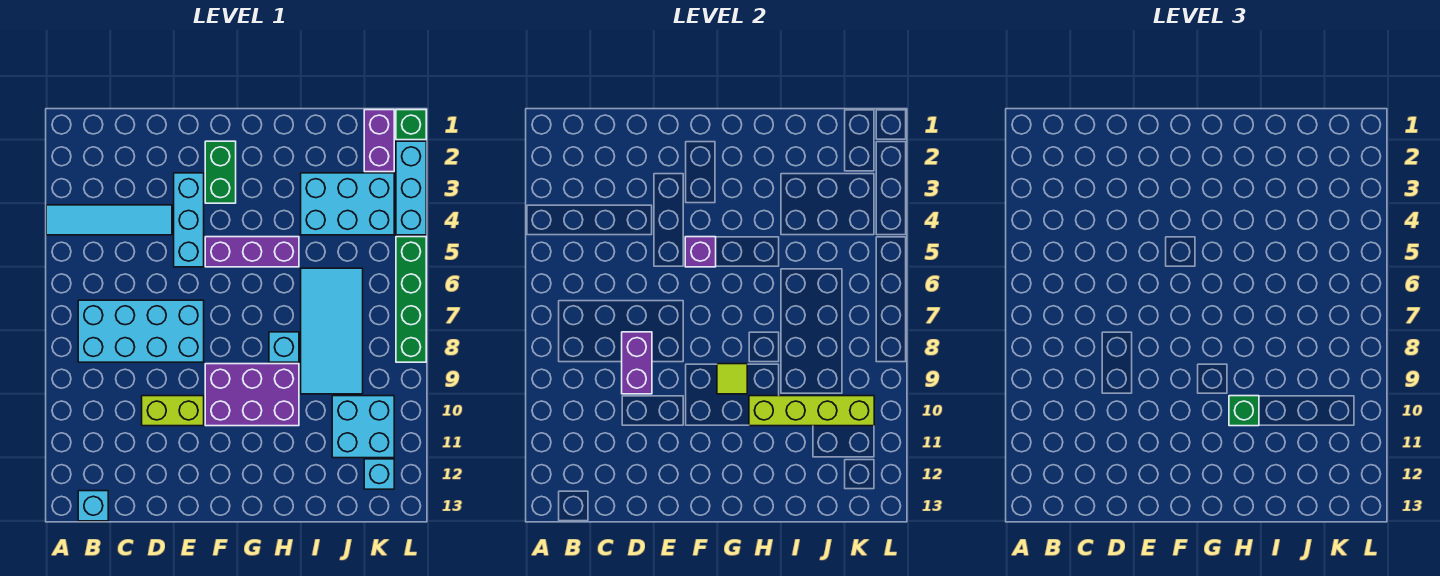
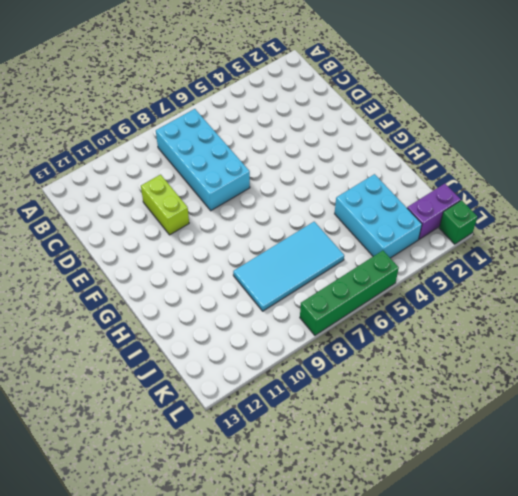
none -> cyan 1x4 tile [46,205,172,235]
none -> cyan 1x1 brick [78,491,108,521]
none -> cyan 1x3 brick [174,173,204,267]

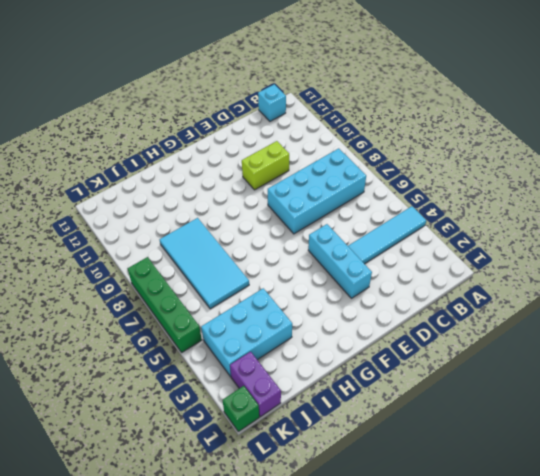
none -> green 1x2 brick [205,141,236,203]
none -> purple 1x3 brick [205,237,299,267]
none -> purple 2x3 brick [205,364,299,426]

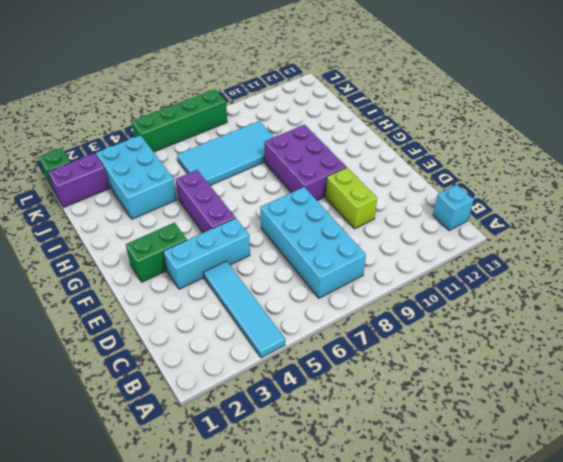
none -> cyan 1x1 brick [269,332,299,362]
none -> cyan 2x2 brick [332,396,394,458]
none -> cyan 1x1 brick [364,459,394,489]

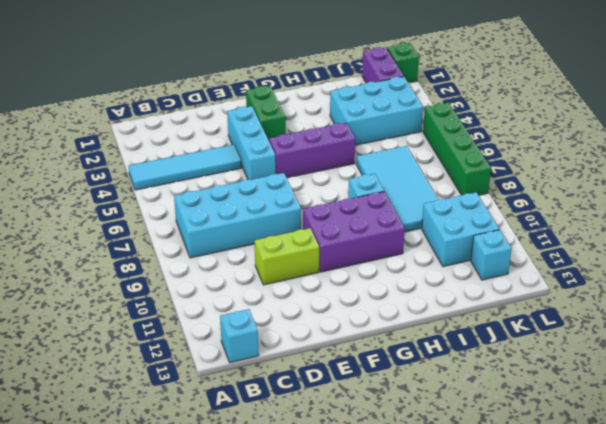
none -> cyan 1x3 brick [396,141,426,235]
none -> purple 1x2 brick [622,332,652,394]
none -> purple 1x1 brick [685,237,716,267]

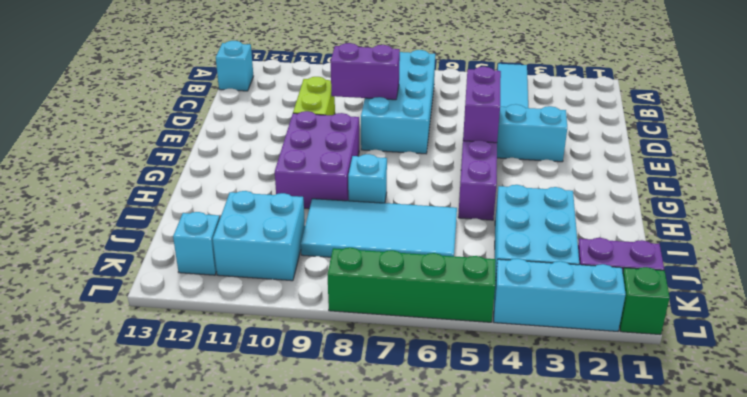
purple 1x2 brick [463,67,501,143] -> purple 1x1 brick [685,237,716,267]
none -> green 1x2 brick [205,141,236,203]
none -> lime 1x1 tile [717,364,747,394]
none -> lime 1x4 brick [749,396,874,426]

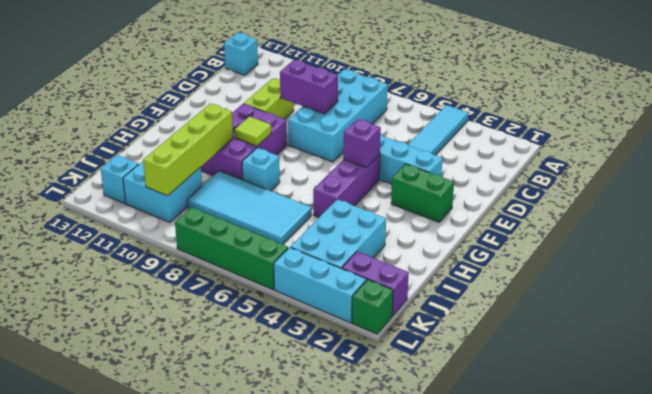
none -> green 1x1 brick [1229,396,1259,426]

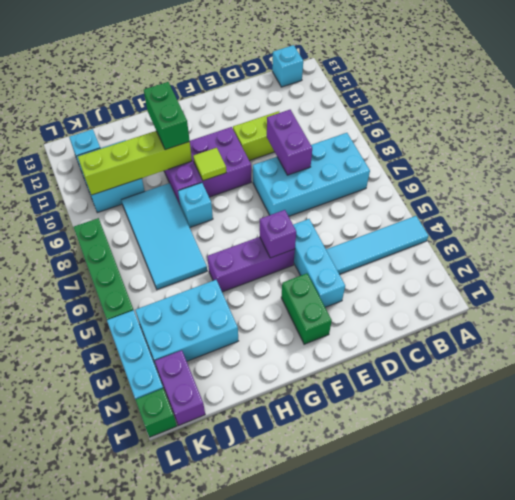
green 1x2 brick [144,82,190,150] -> green 1x1 brick [1229,396,1259,426]

